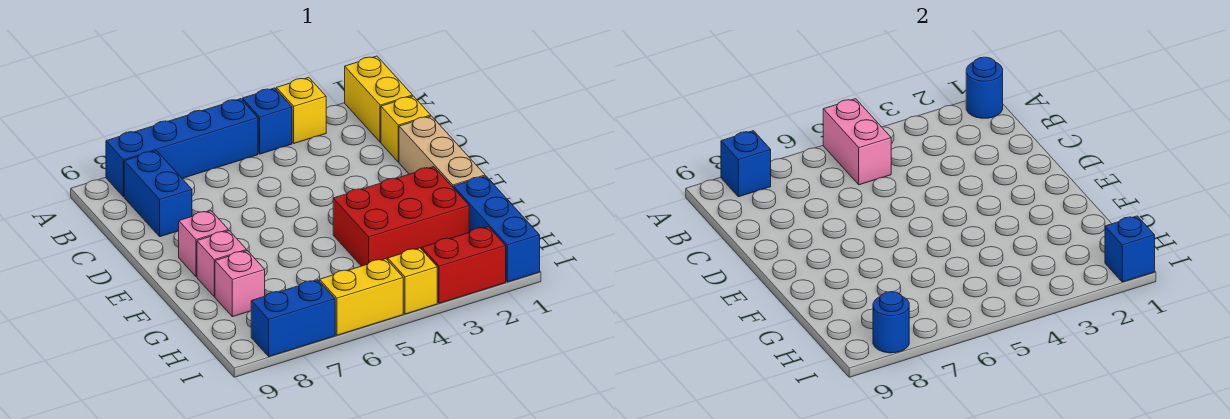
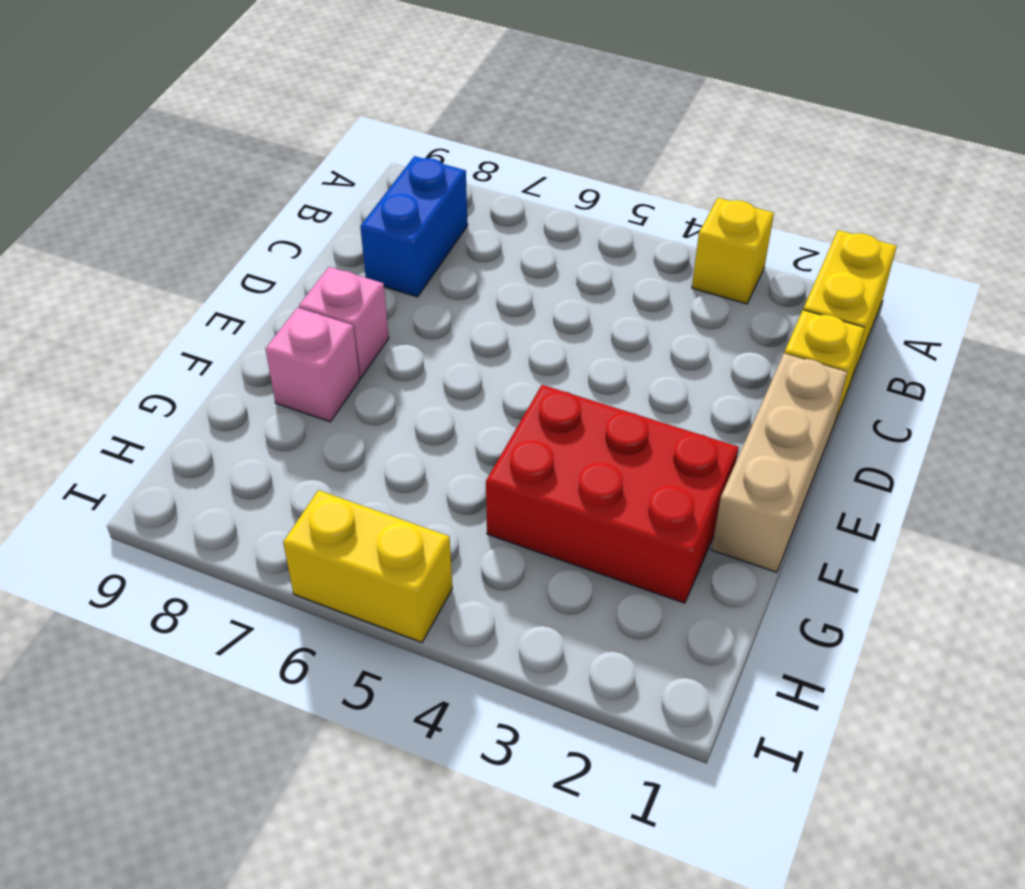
none -> blue 1x1 brick [242,88,292,154]
none -> blue 1x4 brick [106,99,258,197]
none -> blue 1x3 brick [454,176,540,282]

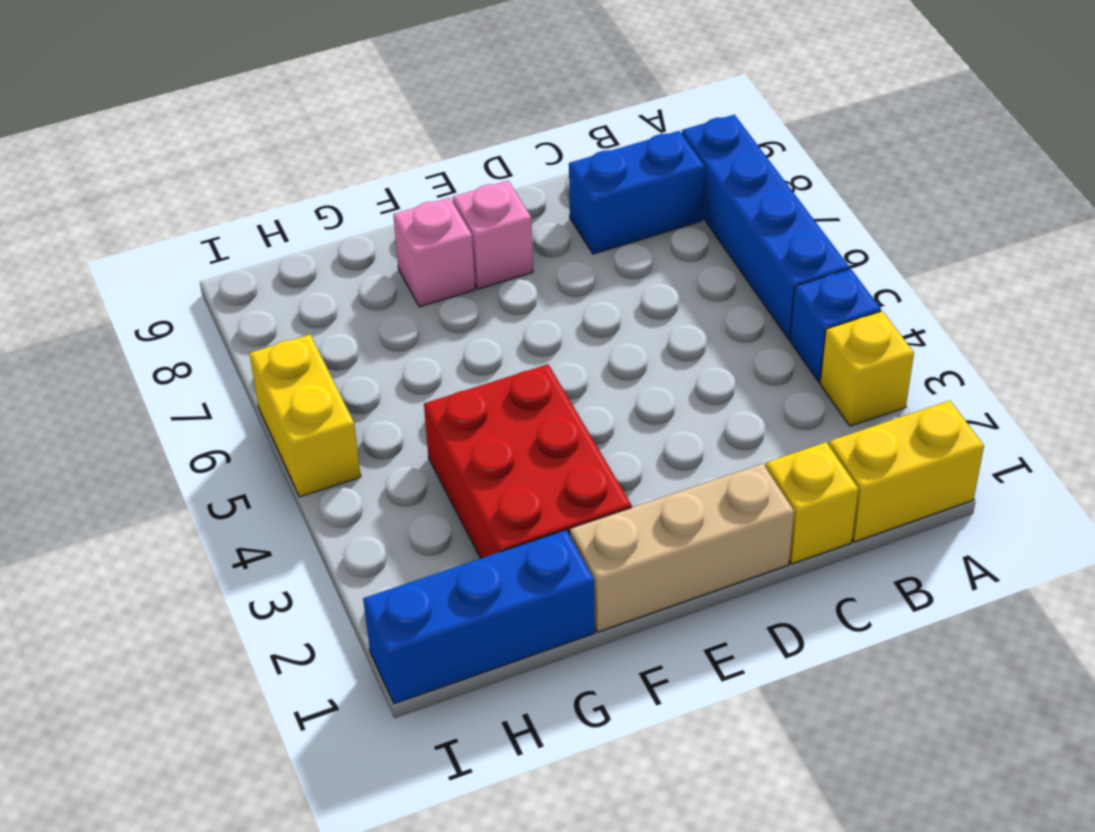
none -> pink 1x1 brick [215,251,265,317]
none -> red 1x2 brick [422,227,506,303]
none -> yellow 1x1 brick [388,248,437,314]

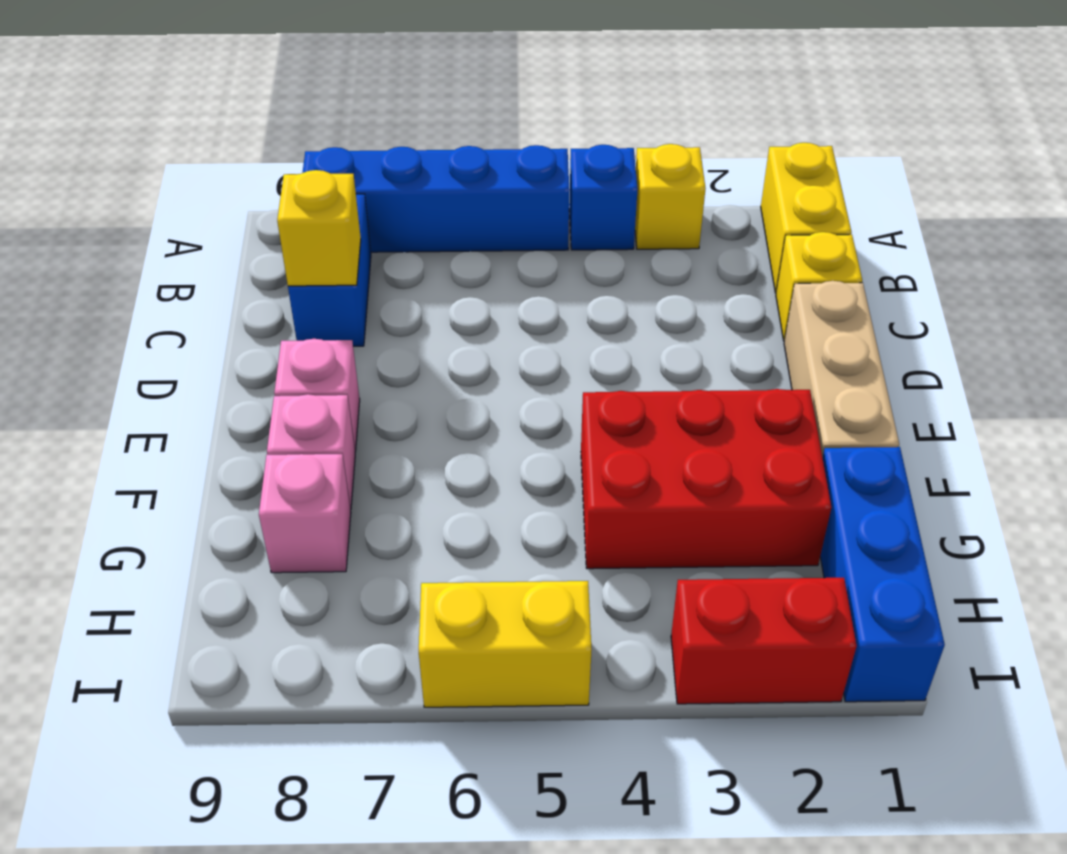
yellow 1x1 brick [277,170,361,286] -> yellow 1x1 brick moved to [388,248,437,314]
none -> blue 1x2 brick [251,280,335,357]
none -> blue 1x1 round brick [966,57,1003,118]
none -> pink 1x2 brick [823,99,891,185]

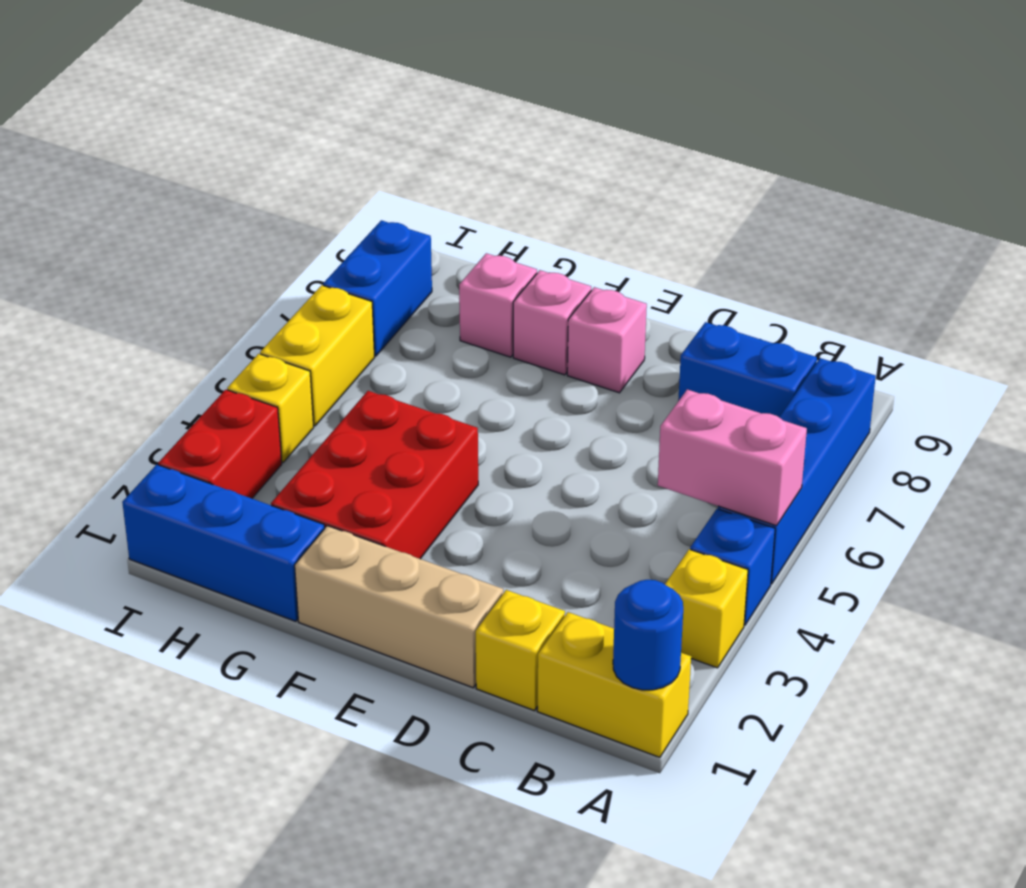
none -> blue 1x1 brick [721,131,771,197]
none -> blue 1x1 brick [1105,216,1155,282]
none -> blue 1x1 round brick [873,292,909,353]

